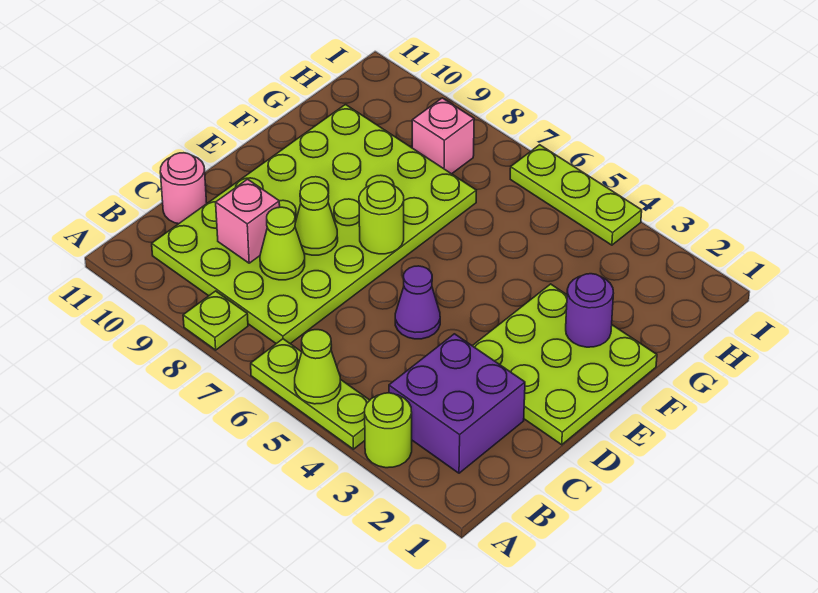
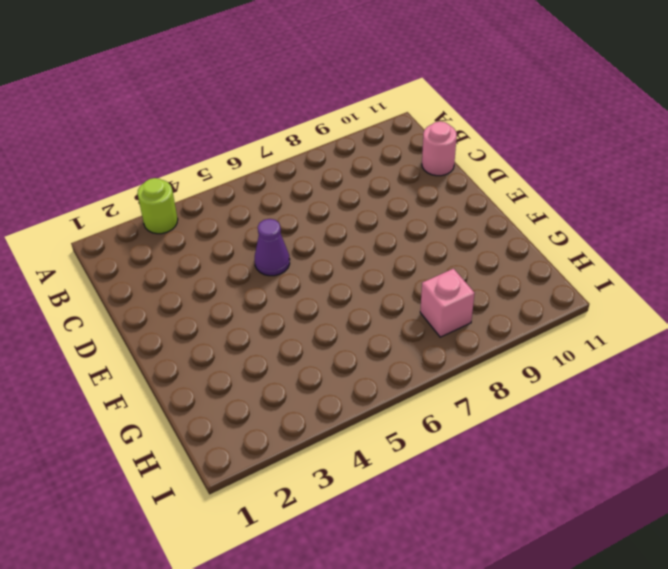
none -> lime 1x3 plate [251,339,370,449]
none -> lime 1x1 plate [183,291,248,350]
none -> purple 2x2 brick [389,334,525,473]

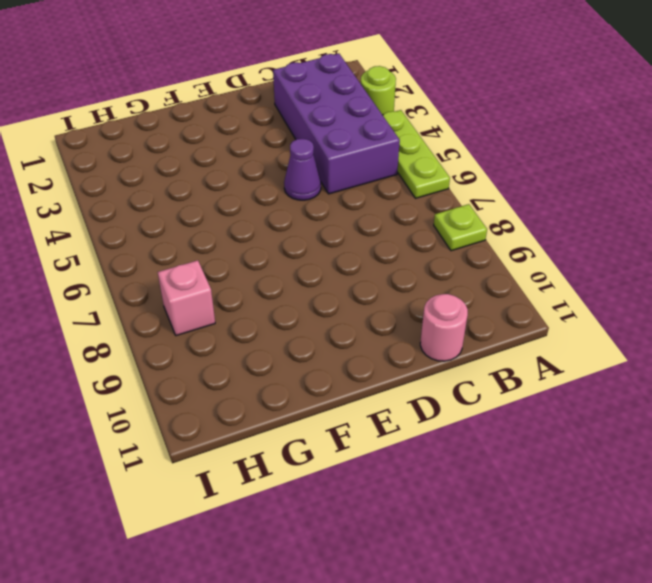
purple 2x4 brick [273,54,400,194] -> purple 2x2 brick [389,334,525,473]
none -> lime 4x6 plate [152,105,476,344]
none -> lime 3x3 plate [473,284,657,445]
none -> lime 1x3 plate [510,145,642,245]

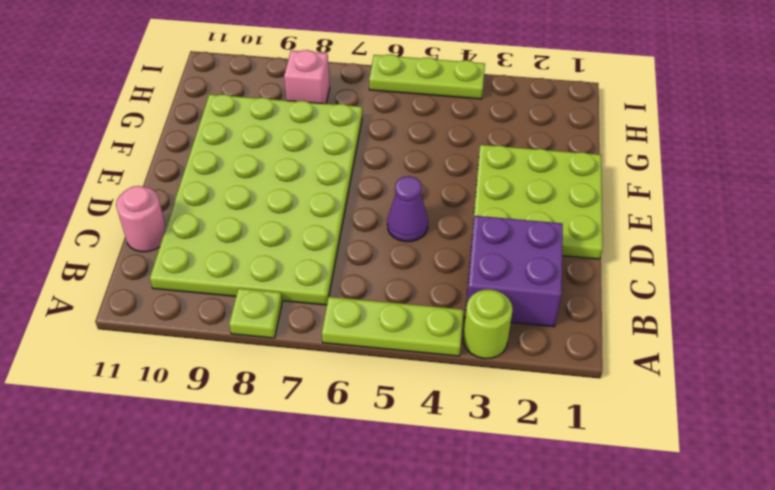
none -> lime 1x1 cone [295,330,341,404]
none -> lime 1x1 cone [260,207,305,280]
none -> pink 1x1 brick [216,179,280,263]

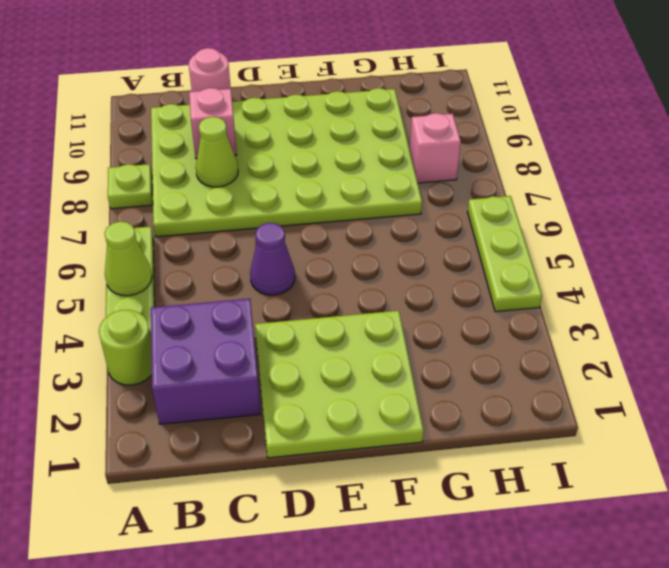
none -> lime 1x1 cone [295,183,338,255]
none -> lime 1x1 round brick [359,182,404,254]
none -> purple 1x1 round brick [566,274,613,347]

